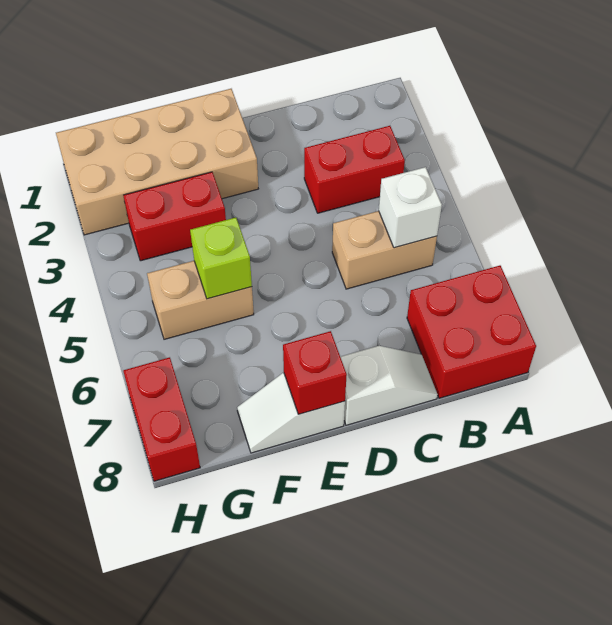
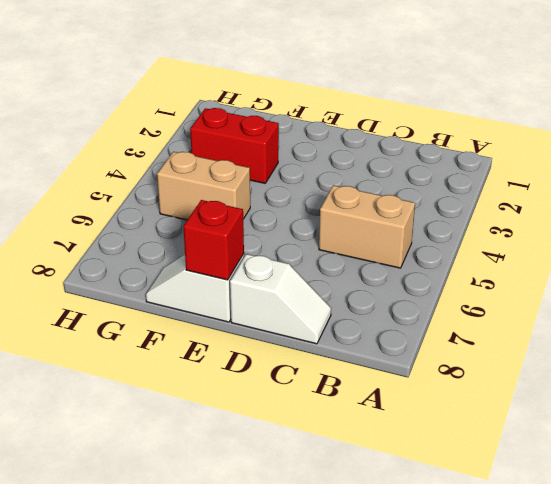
none -> red 2x2 brick [407,266,536,398]
none -> red 1x2 brick [304,126,405,213]
none -> tan 2x4 brick [56,89,258,235]

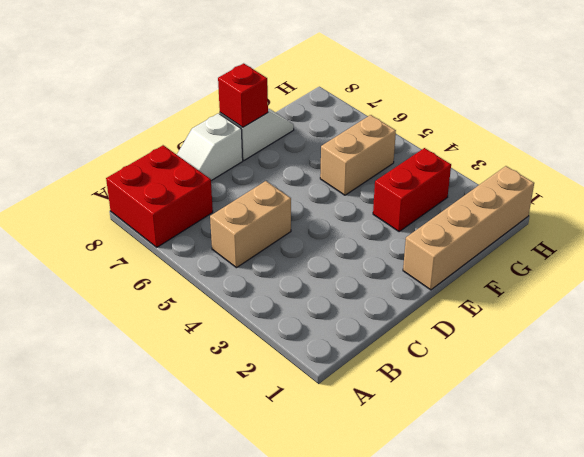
tan 1x4 brick [403,166,534,290] -> tan 2x4 brick [56,89,258,235]
none -> red 1x2 brick [304,126,405,213]
none -> red 1x2 brick [123,357,200,481]
none -> white 1x1 brick [379,167,442,248]

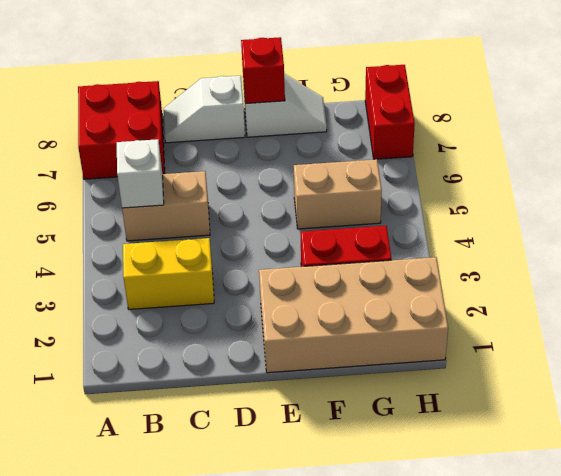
yellow 1x2 brick [123,238,214,309] -> red 1x2 brick [304,126,405,213]
none -> lime 1x1 brick [190,218,252,299]

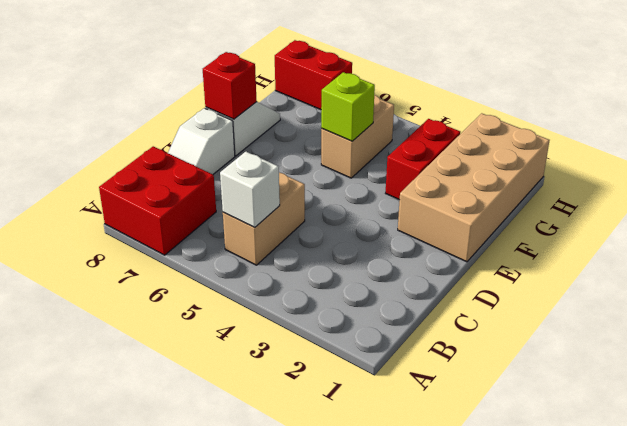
none -> red 1x2 brick [304,126,405,213]

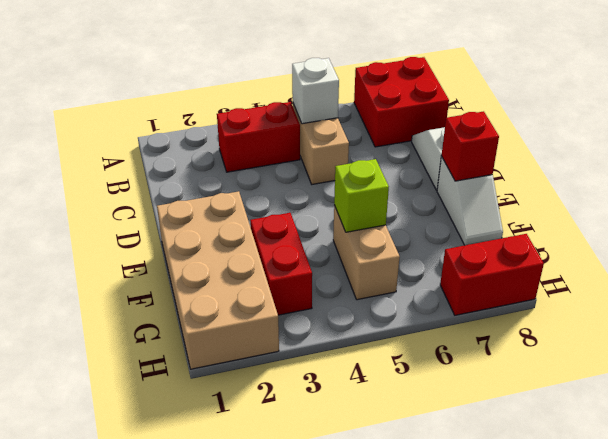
red 1x2 brick [217,102,300,172] -> red 1x2 brick turned to [304,126,405,213]

